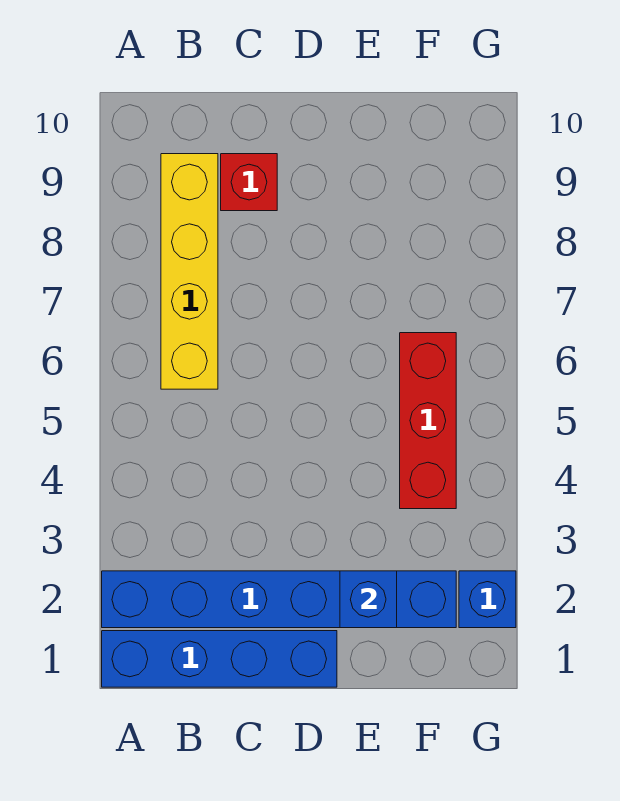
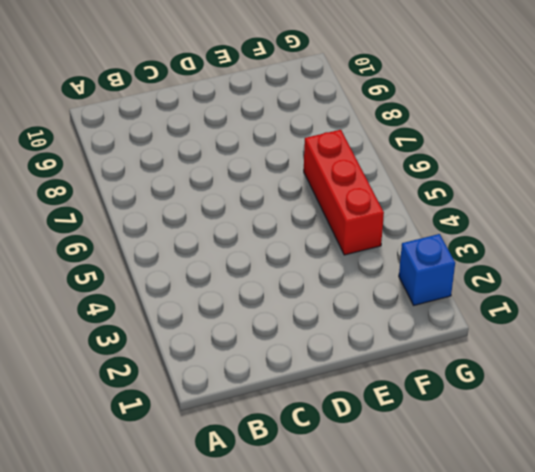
none -> blue 1x4 brick [102,631,337,687]
none -> blue 1x6 brick [102,571,456,628]

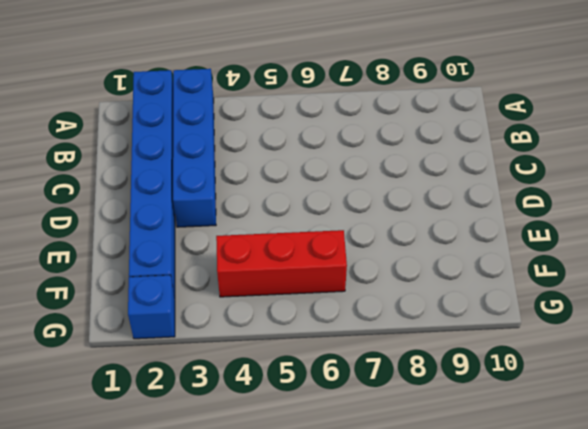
blue 1x4 brick [173,69,216,227] -> blue 1x4 brick moved to [102,631,337,687]
none -> yellow 1x4 brick [161,154,218,389]
none -> red 1x1 brick [221,154,277,211]

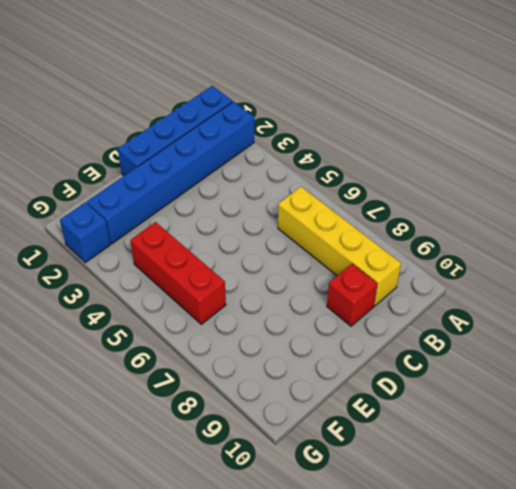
none -> blue 1x1 brick [340,571,397,628]

